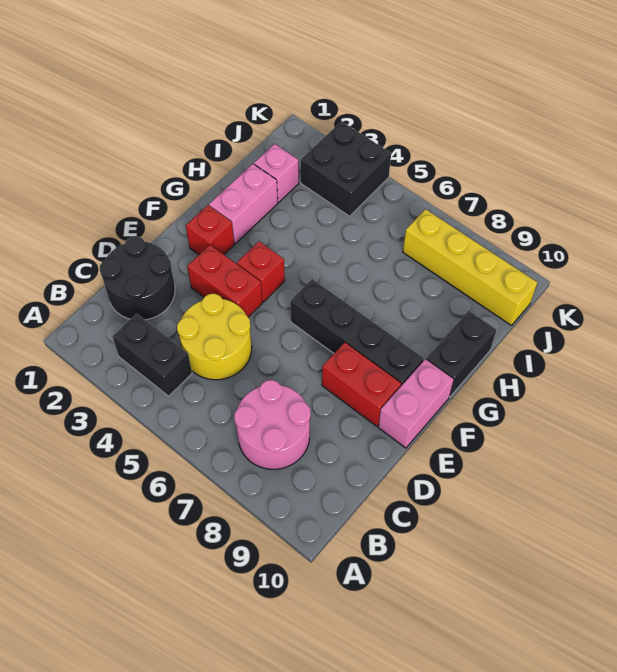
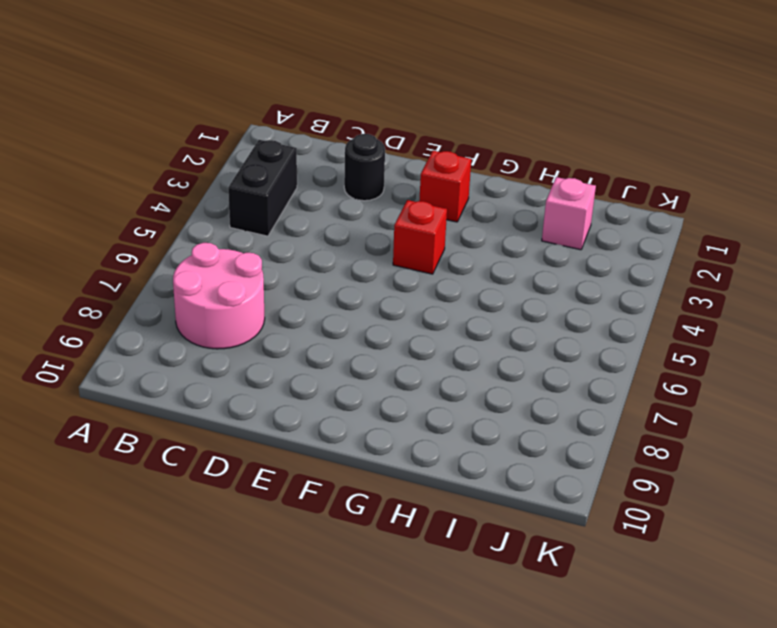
black 1x1 round brick [344,134,385,201] -> black 2x2 round brick [100,236,175,320]
none -> yellow 2x2 round brick [177,294,252,380]
none -> red 1x2 brick [187,245,262,317]
none -> red 1x2 brick [322,343,401,426]

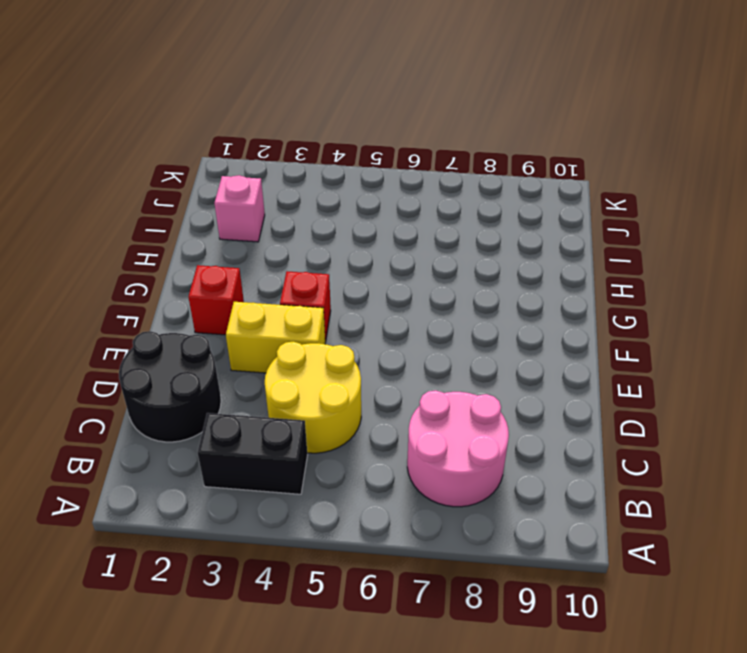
yellow 1x2 brick [226,302,325,373] -> red 1x2 brick [187,245,262,317]
none -> red 1x2 brick [322,343,401,426]
none -> pink 1x2 brick [378,359,454,448]
none -> black 1x4 brick [290,279,424,386]

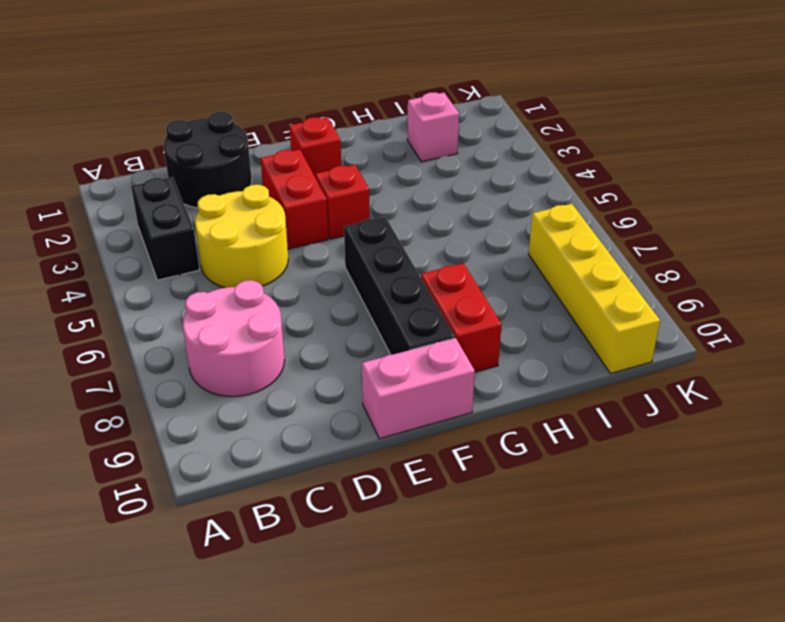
red 1x2 brick [421,263,502,372] -> red 1x2 brick moved to [322,343,401,426]
none -> pink 1x2 brick [209,164,278,244]
none -> black 1x2 brick [426,311,497,397]
none -> black 2x2 brick [301,121,391,216]

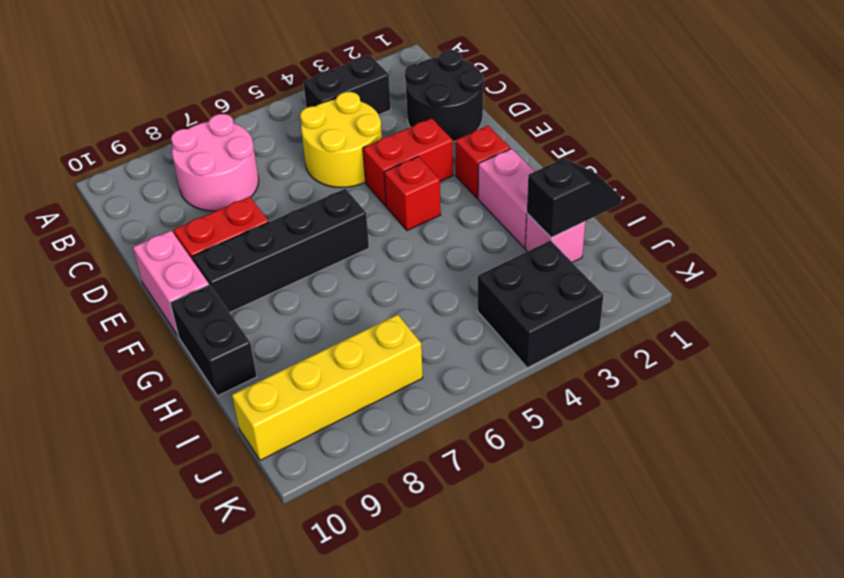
black 1x2 slope [527,158,622,238] -> none

